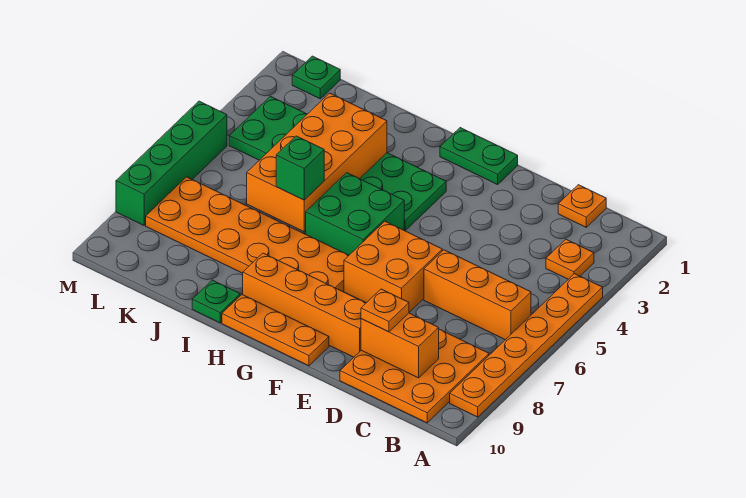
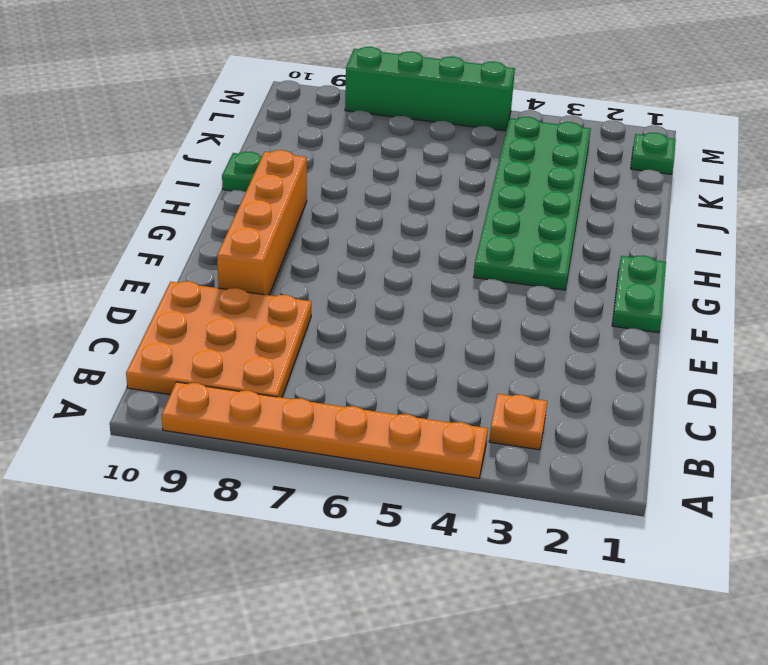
none -> orange 1x3 brick [424,250,531,340]
none -> orange 1x1 plate [558,185,606,227]
none -> orange 2x2 brick [344,221,442,312]

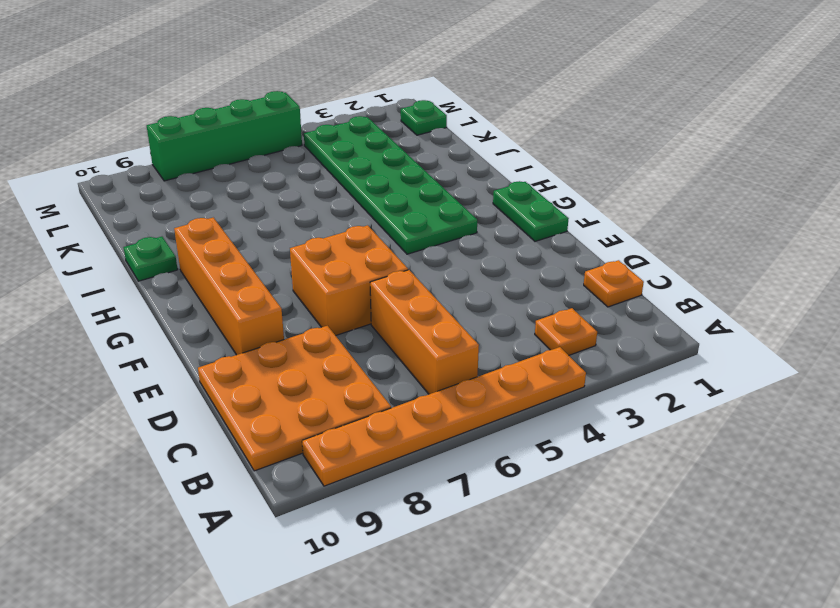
none -> orange 1x3 plate [222,295,329,366]
none -> green 2x2 brick [306,173,404,255]
none -> orange 2x6 plate [146,177,349,291]

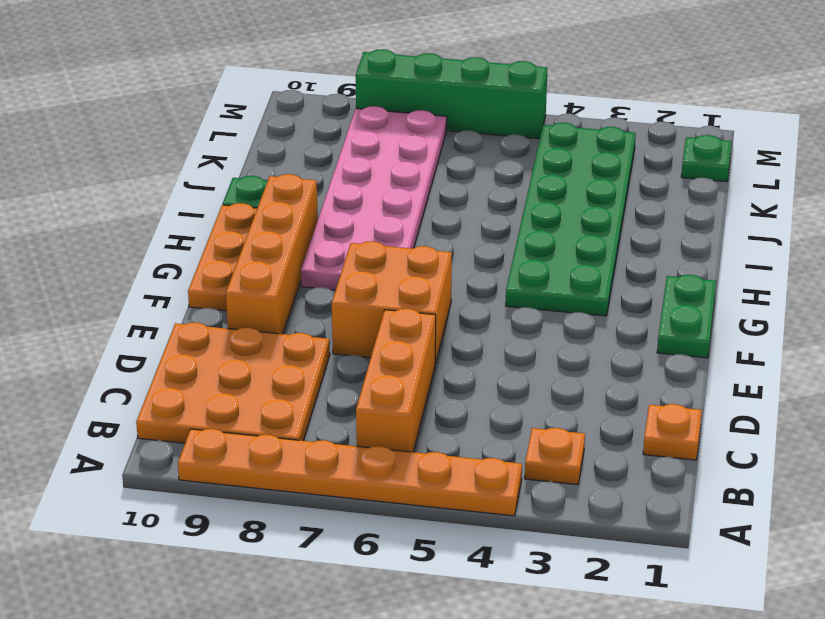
pink 2x6 plate [301,106,447,290] -> orange 2x6 plate [146,177,349,291]
none -> green 2x2 brick [306,173,404,255]
none -> orange 1x2 brick [361,313,439,378]
none -> orange 2x4 brick [247,93,387,232]

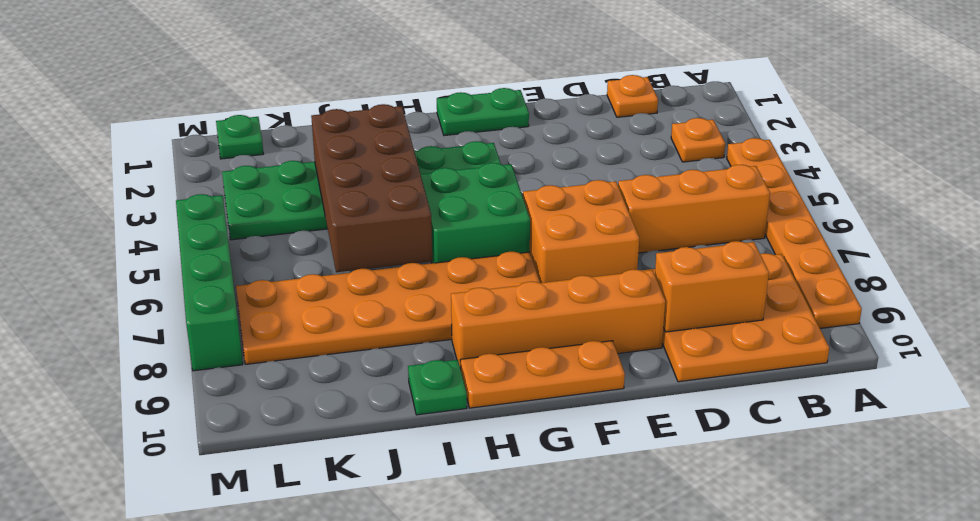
brown 2x4 brick [311,104,432,272] -> orange 2x4 brick [247,93,387,232]
none -> orange 1x1 plate [361,289,409,332]
none -> green 1x1 brick [276,136,324,200]

